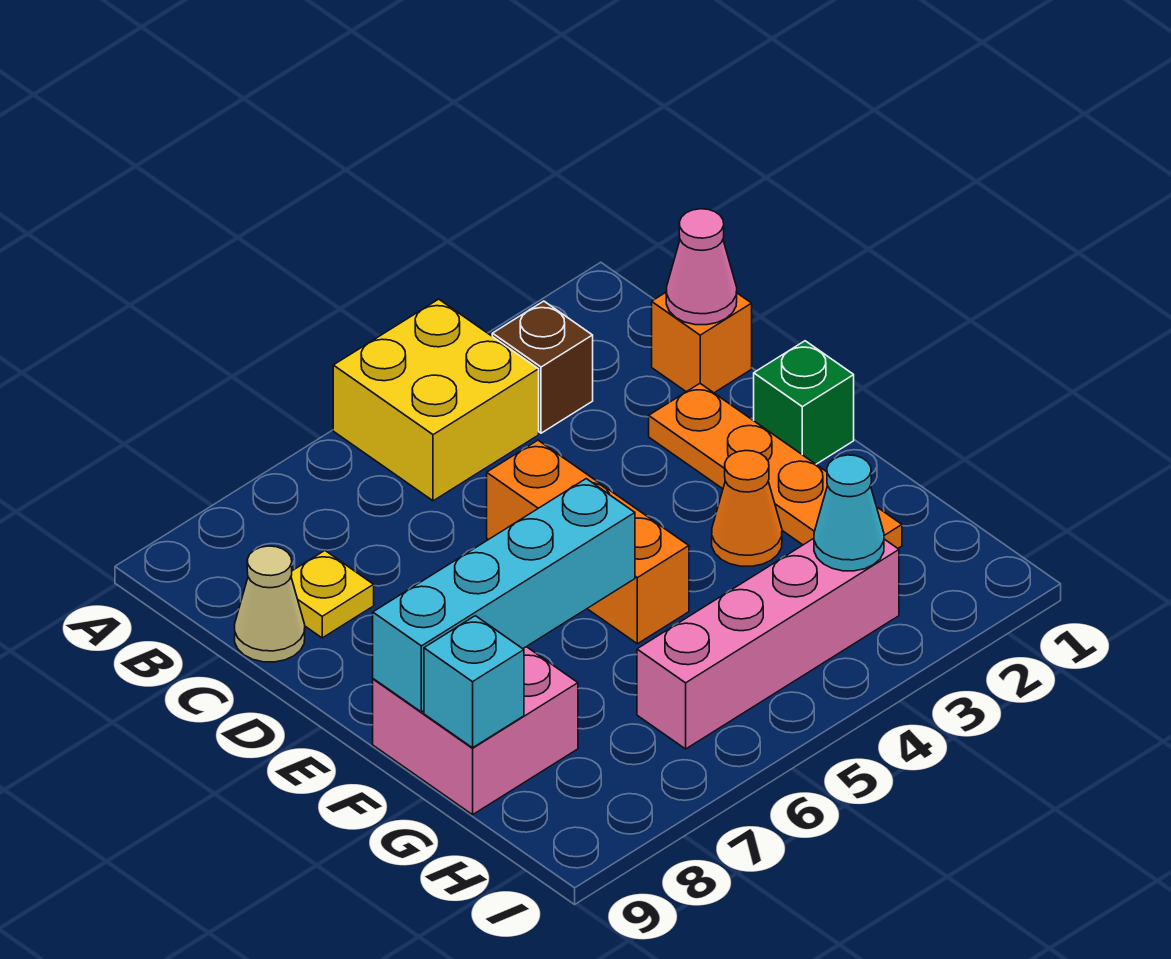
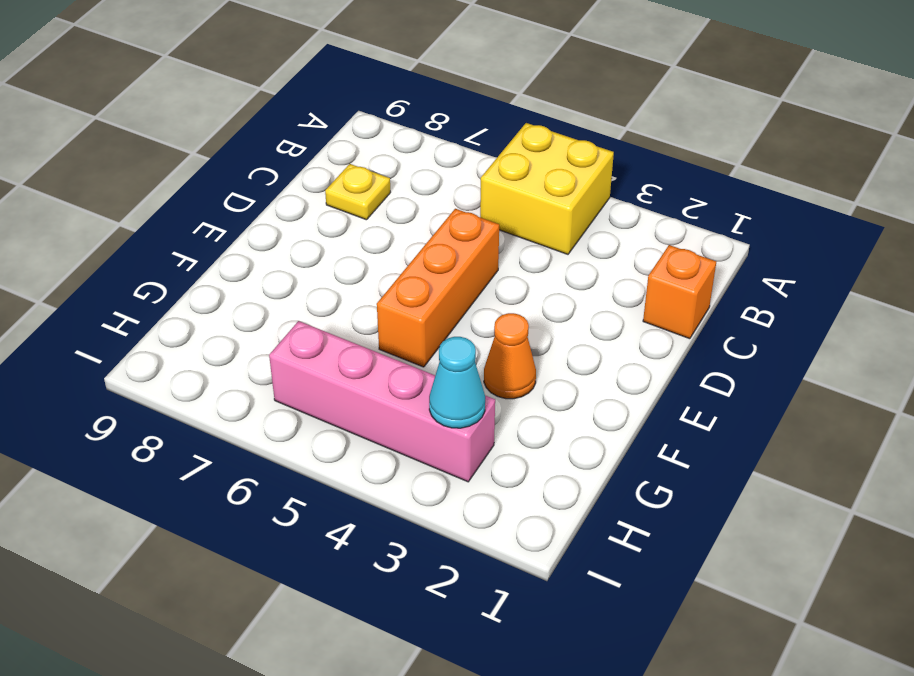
none -> brown 1x1 brick [492,301,593,433]
none -> tan 1x1 cone [235,546,305,662]
none -> orange 1x4 plate [649,384,902,548]

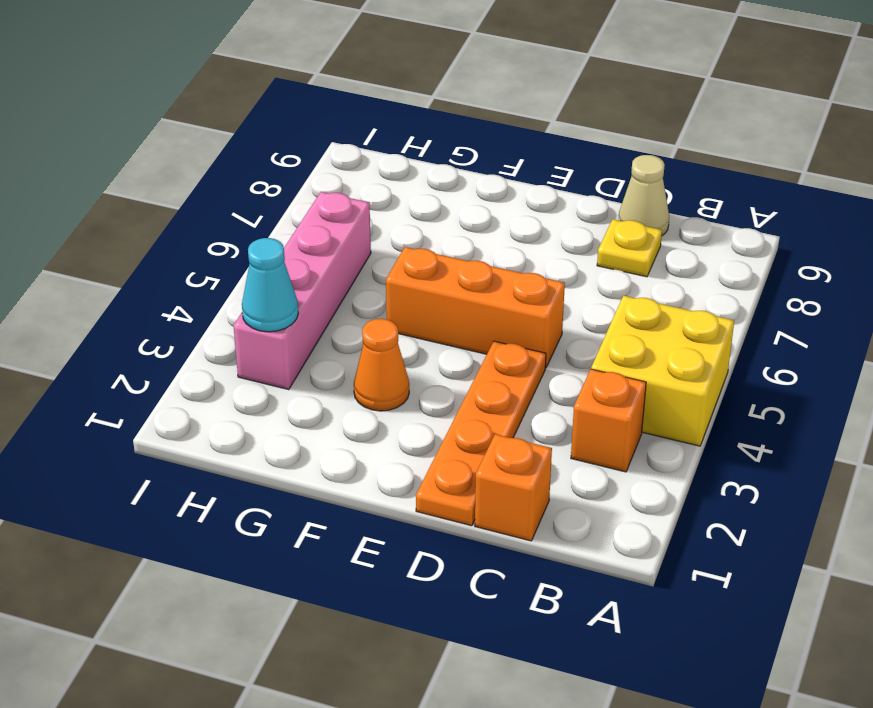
orange 1x1 brick [571,369,646,472] -> brown 1x1 brick [492,301,593,433]
orange 1x4 plate [416,341,546,526] -> orange 1x4 plate turned to [649,384,902,548]
none -> green 1x1 brick [754,341,854,464]
none -> pink 2x2 brick [373,647,578,815]
none -> pink 1x1 cone [666,209,737,325]

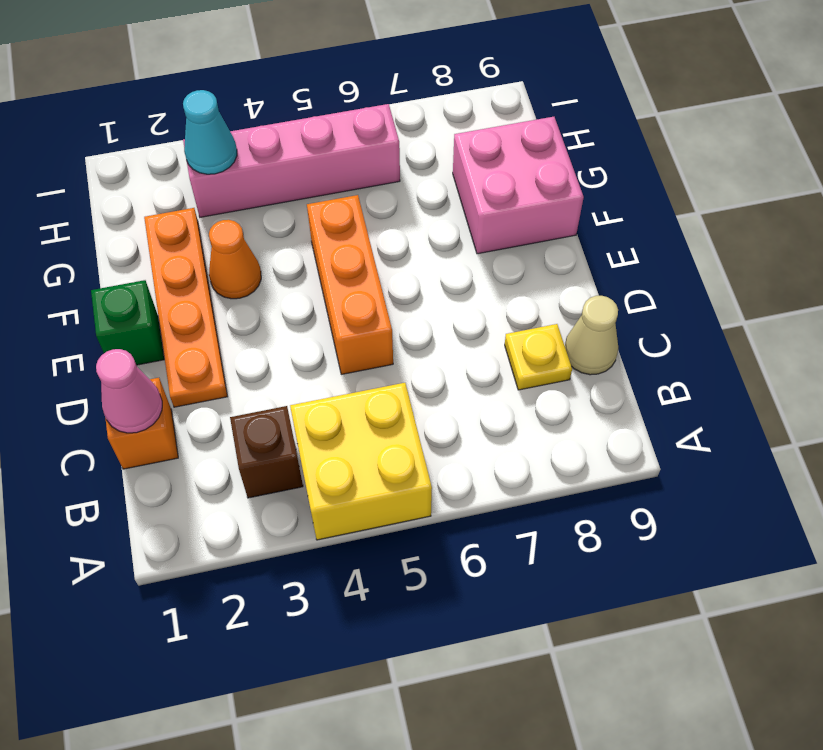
none -> cyan 1x4 brick [373,479,635,712]
none -> cyan 1x1 brick [424,616,524,748]

